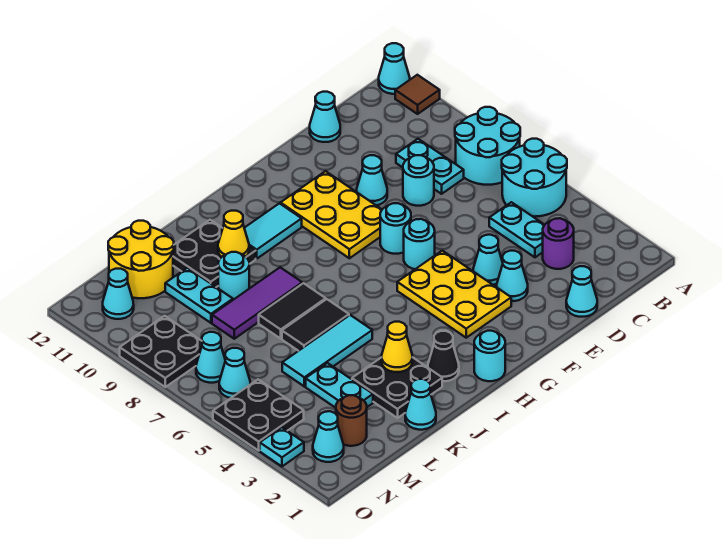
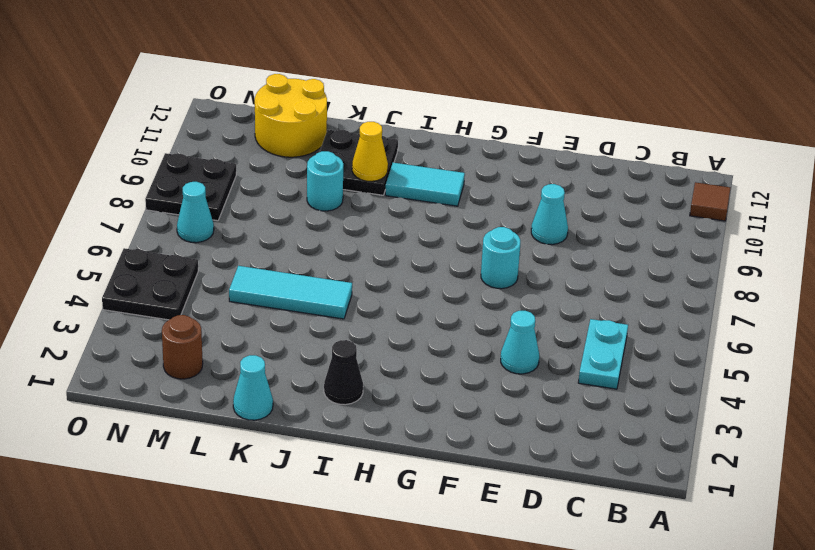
none -> cyan 2x2 round brick [502,139,567,217]
none -> cyan 2x2 round brick [455,107,520,185]
none -> cyan 1x1 cone [379,43,410,94]
none -> purple 1x1 round brick [543,218,574,269]

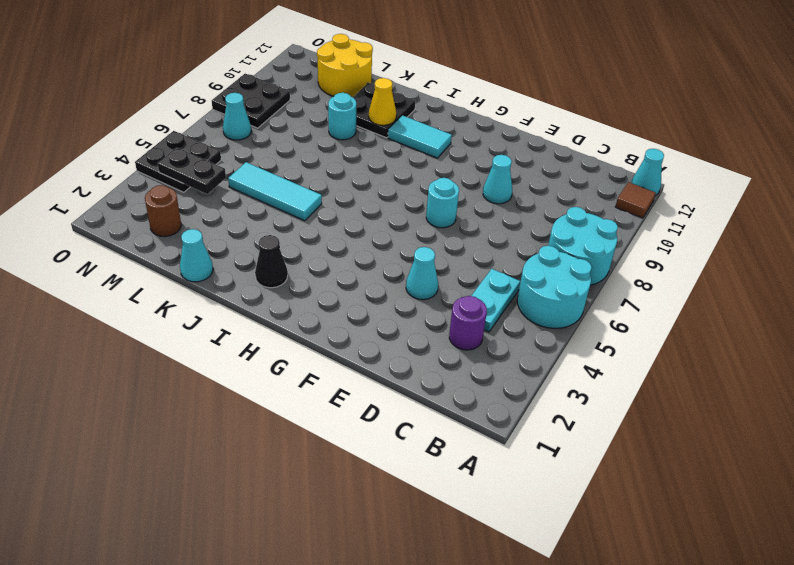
black 1x2 plate [157,147,226,194] -> none
none -> cyan 1x2 plate [396,139,464,194]
none -> cyan 1x1 cone [566,266,597,317]
none -> cyan 1x1 round brick [403,155,434,206]
none -> cyan 1x1 cone [310,92,340,142]

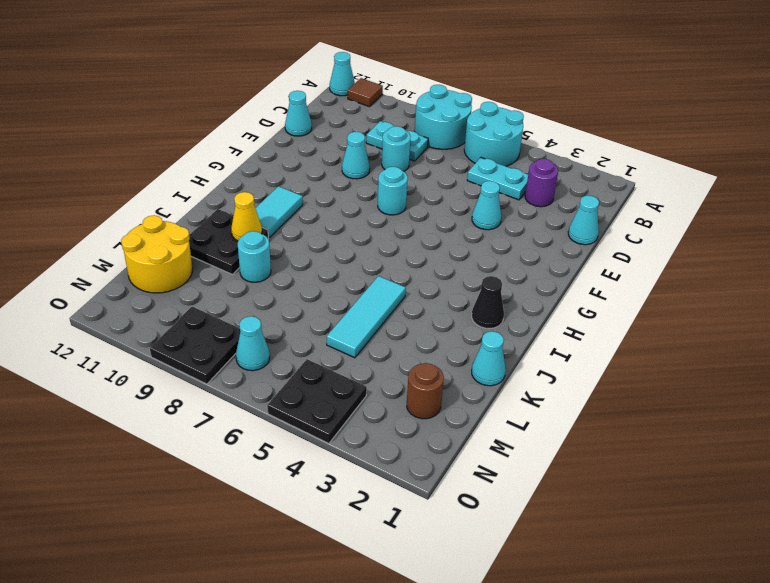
none -> cyan 1x1 cone [497,251,528,301]
none -> yellow 2x3 plate [397,251,511,338]
none -> cyan 1x1 round brick [404,219,435,269]
none -> yellow 2x3 plate [281,171,382,258]

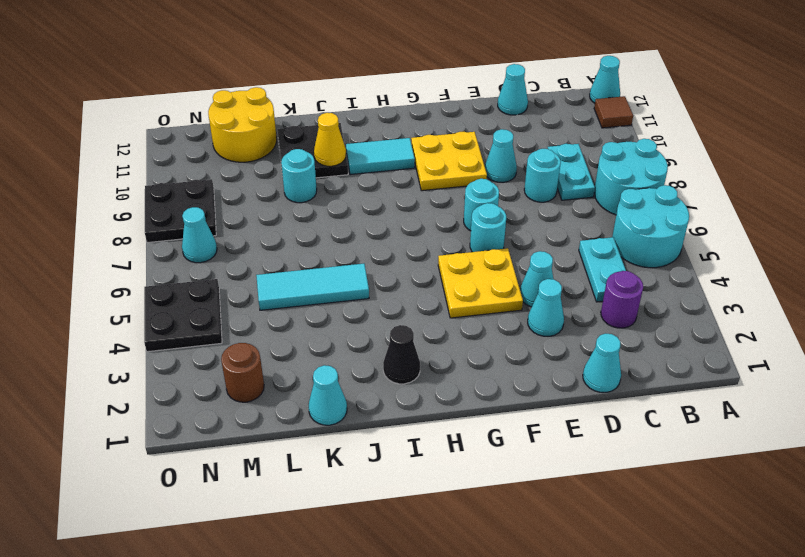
yellow 2x2 plate [438,248,523,318] -> yellow 2x3 plate [397,251,511,338]
yellow 2x2 plate [411,132,487,191] -> yellow 2x3 plate [281,171,382,258]
none -> cyan 1x1 round brick [474,331,505,381]
none -> black 2x2 plate [352,357,442,418]
none -> black 1x2 tile [282,299,349,351]
none -> black 1x2 tile [259,283,326,338]

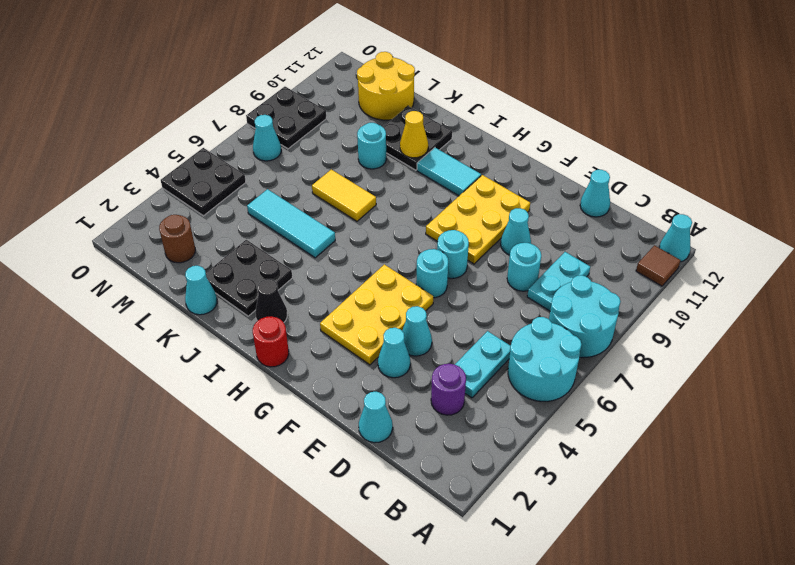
red 1x1 round brick [253,316,289,367] -> cyan 1x1 round brick [474,331,505,381]
yellow 1x2 tile [312,169,376,221] -> black 1x2 tile [259,283,326,338]
none -> black 1x2 tile [282,299,349,351]
none -> purple 1x3 tile [212,267,302,339]
none -> cyan 1x2 plate [306,363,373,408]
none -> cyan 1x2 plate [165,268,233,323]

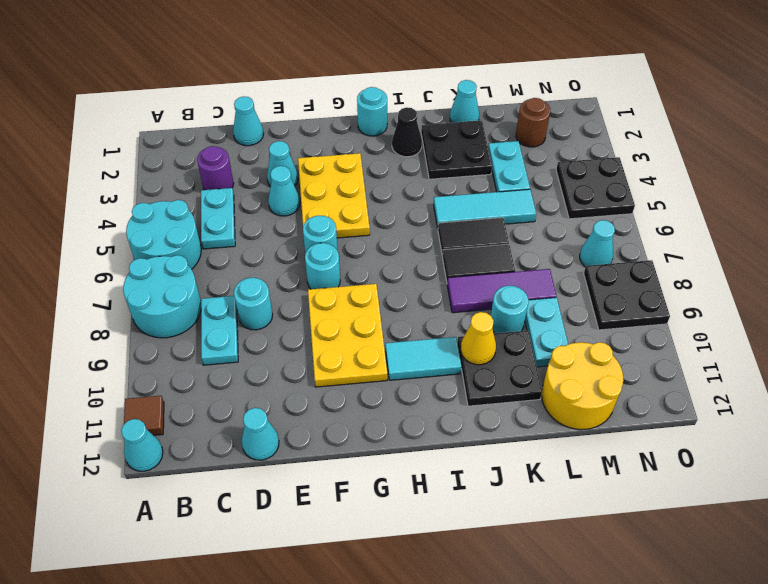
none -> cyan 1x1 cone [357,155,387,205]
none -> cyan 1x1 cone [313,411,344,462]
none -> cyan 1x1 cone [219,348,250,398]
none -> cyan 1x1 cone [103,269,134,319]

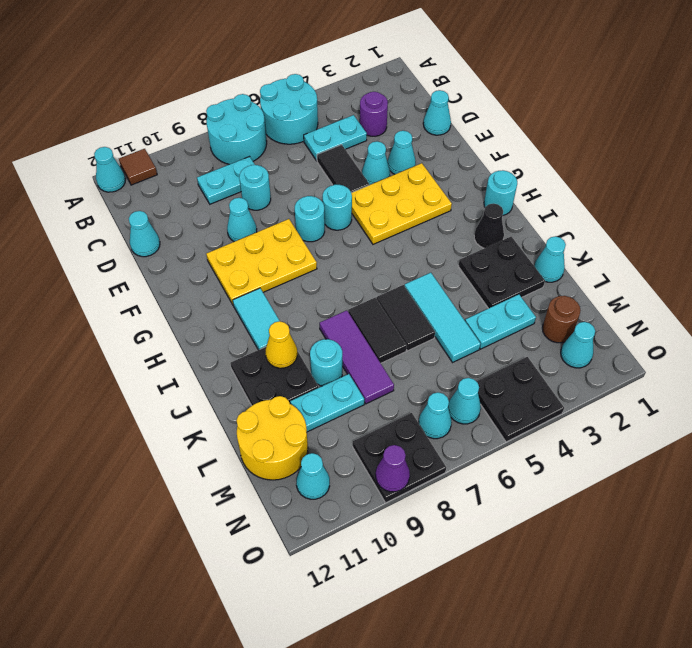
black 1x2 tile [317,145,369,193] -> none
purple 1x1 cone [376,445,410,492] -> none
none -> cyan 1x1 plate [260,427,304,466]
none -> yellow 1x1 cone [382,322,412,372]

